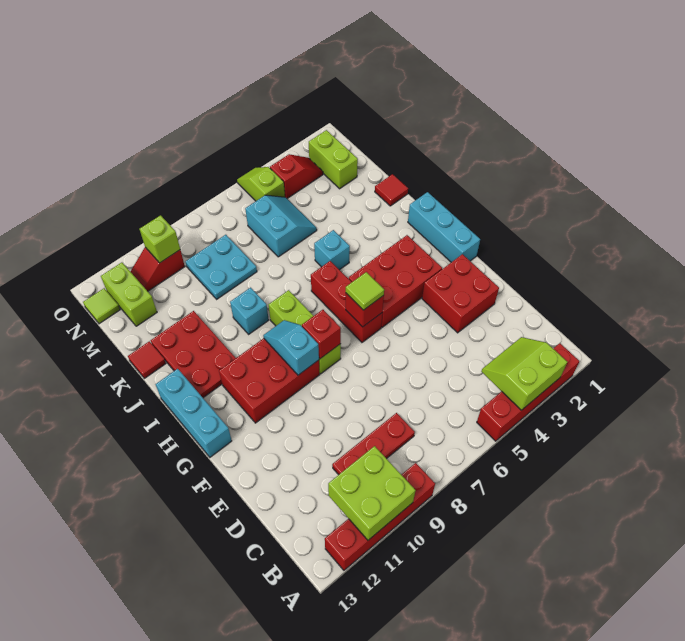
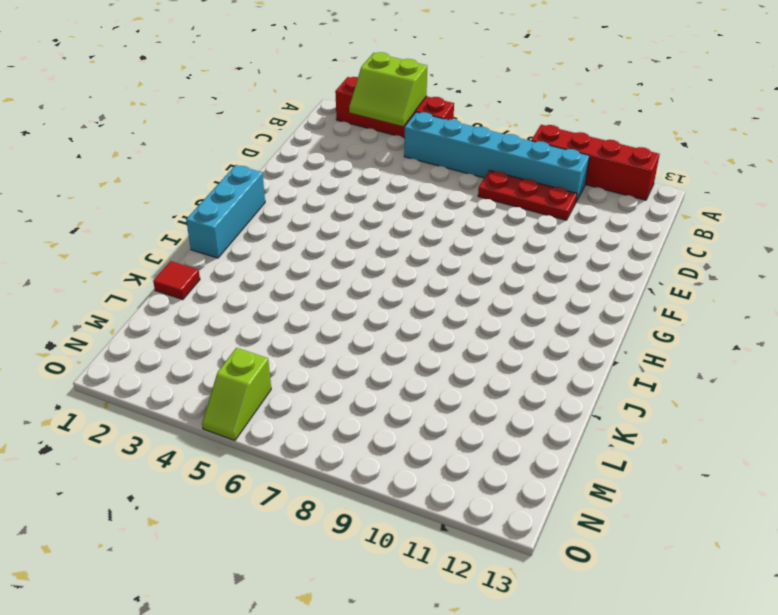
cyan 1x6 brick [404,112,589,202] -> none
none -> red 2x2 brick [422,254,499,333]
none -> red 2x3 brick [349,235,442,327]
none -> red 1x3 brick [311,261,382,342]
none -> lime 1x3 brick [269,290,341,374]

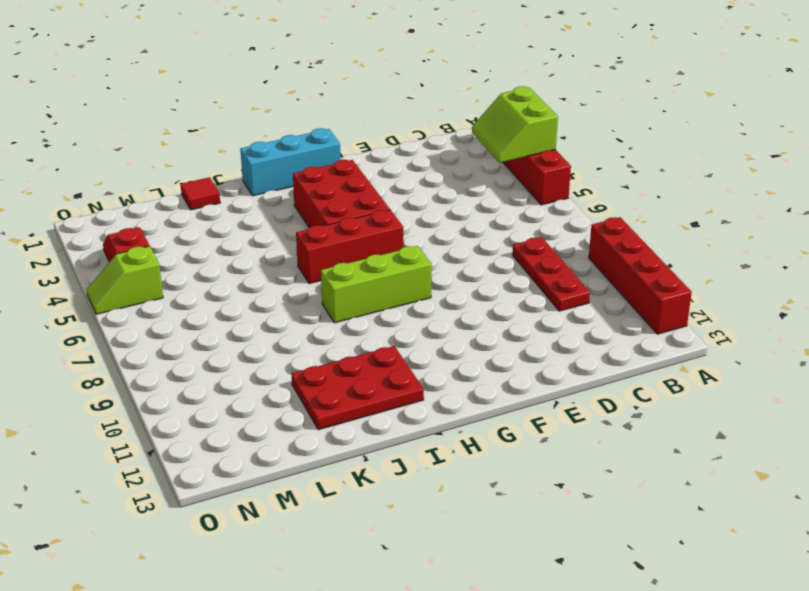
none -> red 2x2 brick [422,254,499,333]
none -> red 2x3 brick [219,338,320,423]
none -> cyan 1x3 brick [156,369,232,457]
none -> cyan 1x1 brick [314,230,350,270]

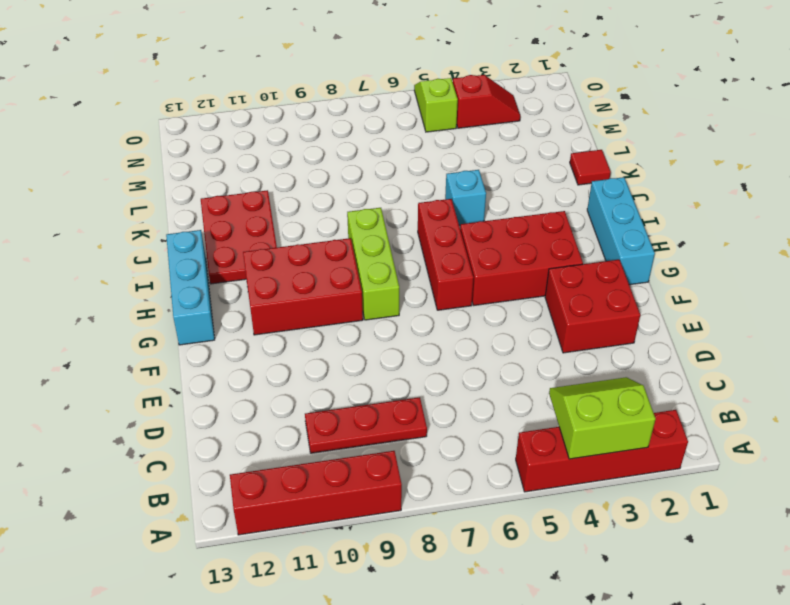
none -> cyan 1x1 brick [230,288,269,334]
none -> red 1x1 tile [128,341,166,378]
none -> cyan 2x2 slope [245,195,317,257]
none -> cyan 2x2 plate [185,235,257,299]

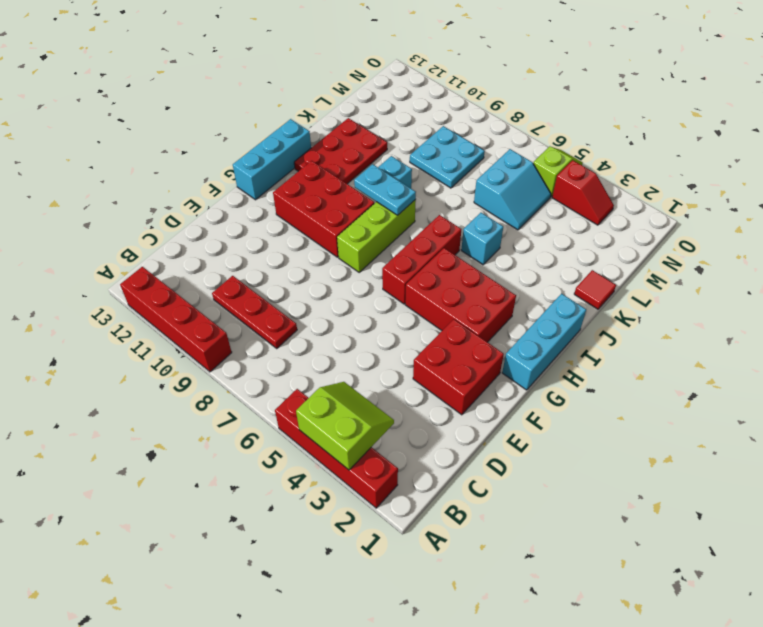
cyan 1x2 plate [354,164,416,215] -> none
none -> red 1x1 tile [128,341,166,378]
none -> lime 1x2 brick [309,130,358,189]
none -> lime 1x2 brick [101,263,157,326]
none -> red 1x2 slope [130,247,185,291]

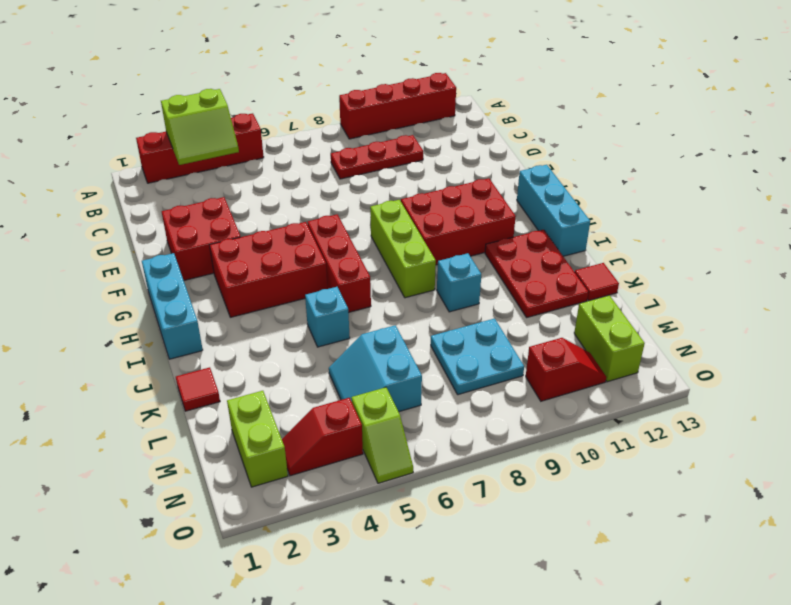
none -> lime 1x1 tile [83,288,120,324]
none -> lime 2x2 brick [328,446,415,540]
none -> red 1x1 brick [346,293,384,327]
none -> red 1x1 brick [302,310,341,359]

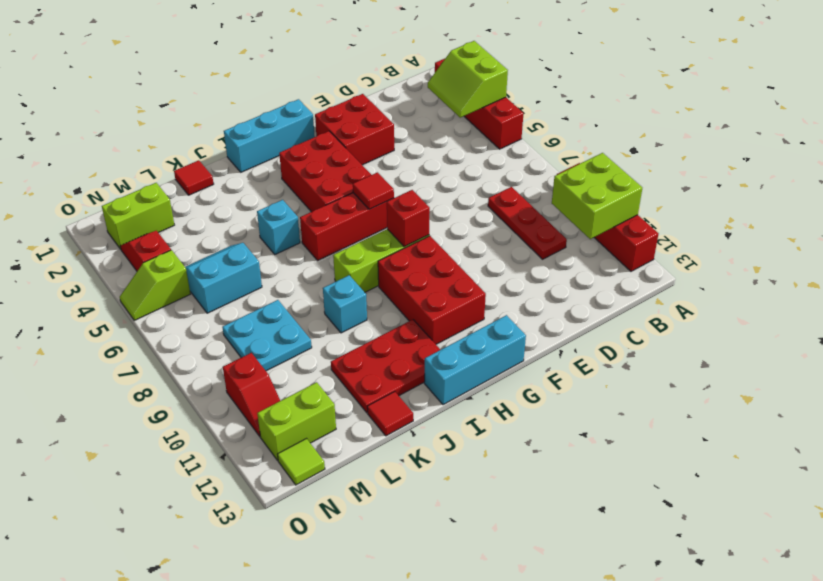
red 1x1 tile [353,172,394,209] -> red 1x1 brick [346,293,384,327]
none -> cyan 1x2 slope [263,320,319,375]
none -> lime 1x1 brick [140,215,180,263]
none -> lime 1x1 tile [346,272,384,310]

